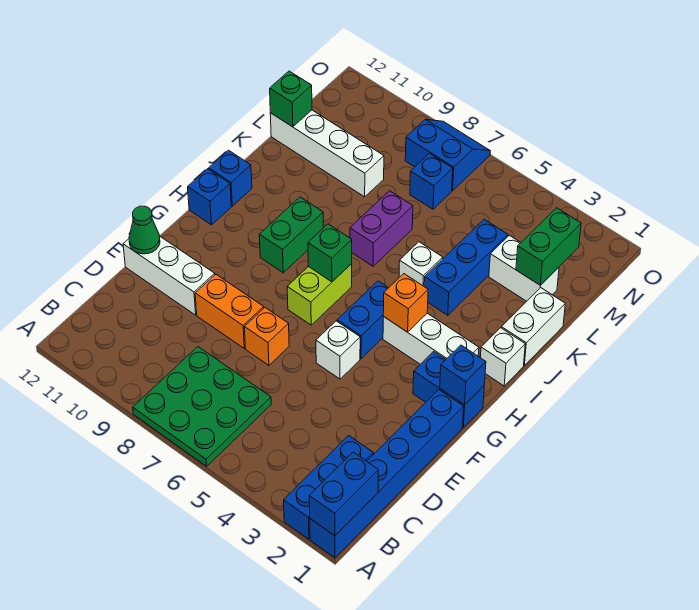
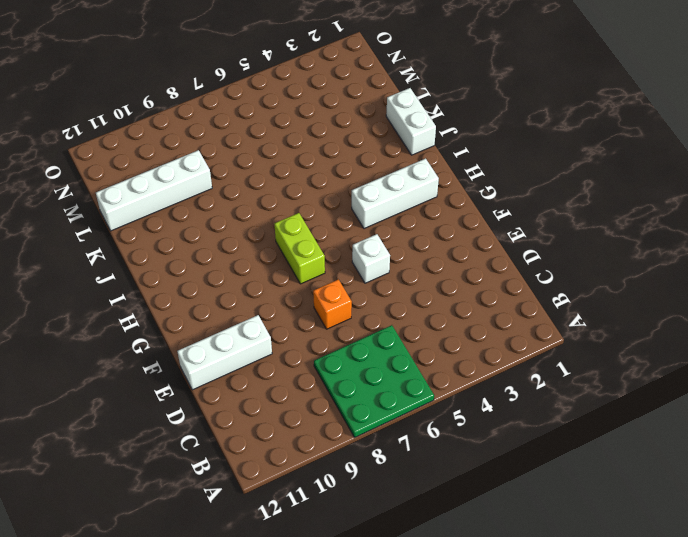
none -> blue 1x6 brick [310,390,464,558]
none -> blue 1x3 brick [284,436,374,539]
none -> orange 1x2 brick [195,274,264,348]
none -> blue 1x2 brick [413,352,484,427]

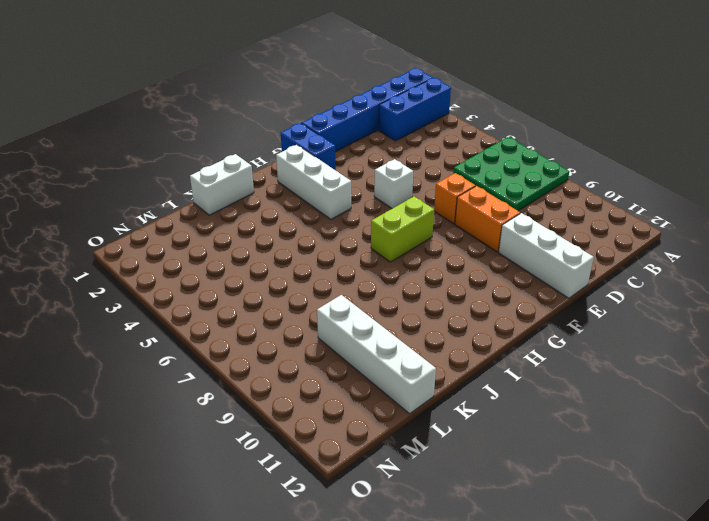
none -> blue 1x2 brick [337,281,388,359]
none -> green 1x2 brick [259,197,323,273]
none -> blue 1x1 brick [188,169,231,225]
none -> white 1x1 brick [480,328,525,386]

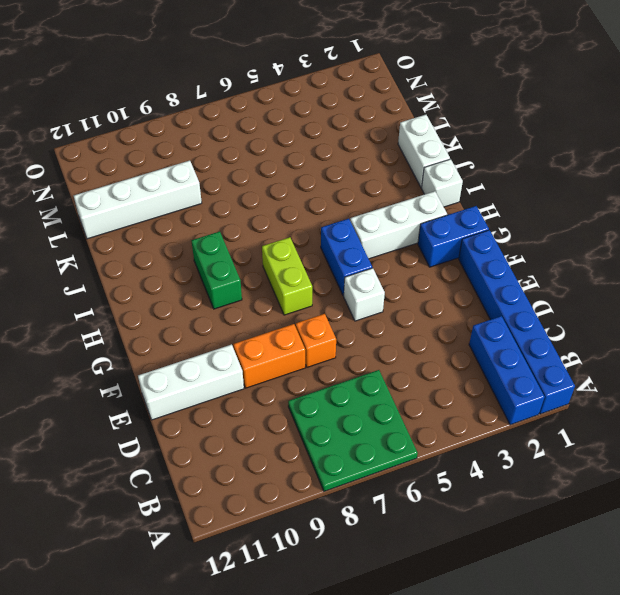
none -> blue 1x1 brick [188,169,231,225]
none -> blue 1x1 brick [209,150,252,206]
none -> blue 1x3 brick [424,219,508,315]
none -> white 1x1 brick [399,242,443,286]

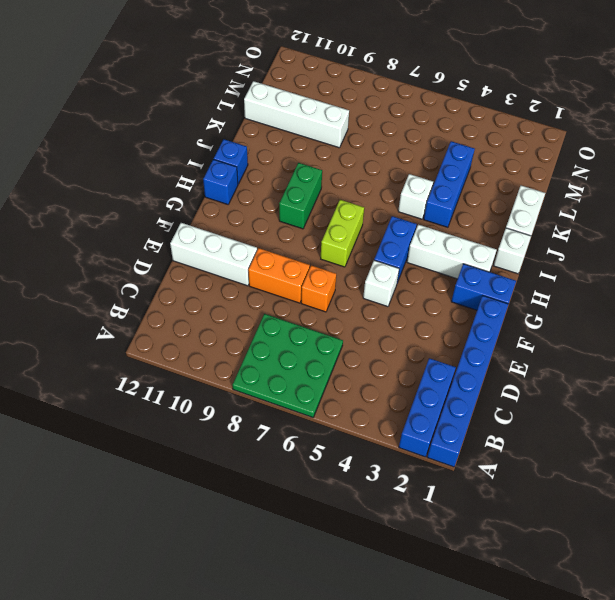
none -> purple 1x2 brick [350,191,413,266]
none -> white 1x2 brick [489,235,559,301]
none -> blue 1x1 brick [410,154,453,209]
none -> blue 2x2 slope [405,119,490,191]

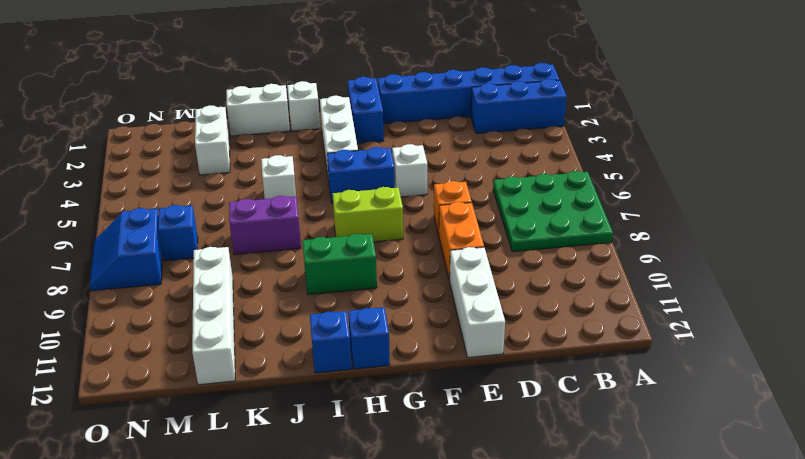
none -> blue 1x3 brick [424,219,508,315]
none -> blue 1x2 brick [309,452,378,536]
none -> green 1x1 cone [129,206,160,254]
none -> blue 1x1 brick [440,345,486,405]

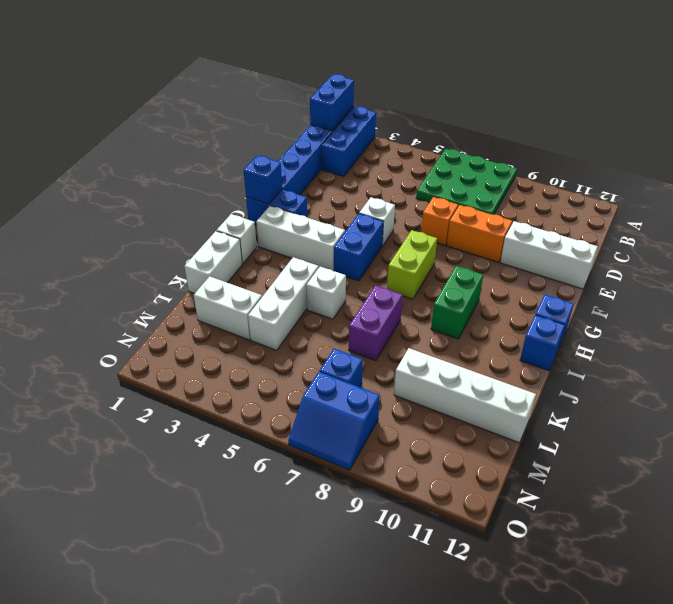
white 1x3 brick [248,257,319,350] -> blue 1x3 brick [424,219,508,315]
none -> green 1x1 cone [129,206,160,254]
none -> orange 1x1 brick [383,274,428,332]
none -> green 1x1 brick [308,224,352,282]
none -> green 1x2 brick [516,208,581,285]

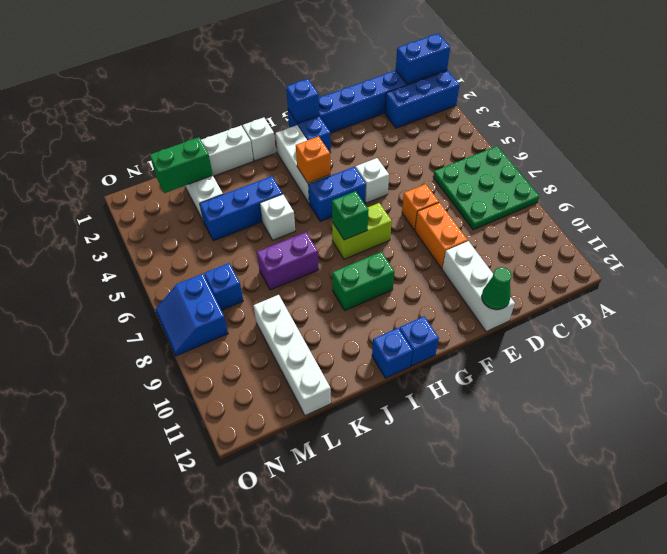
none -> green 1x1 brick [270,71,312,127]

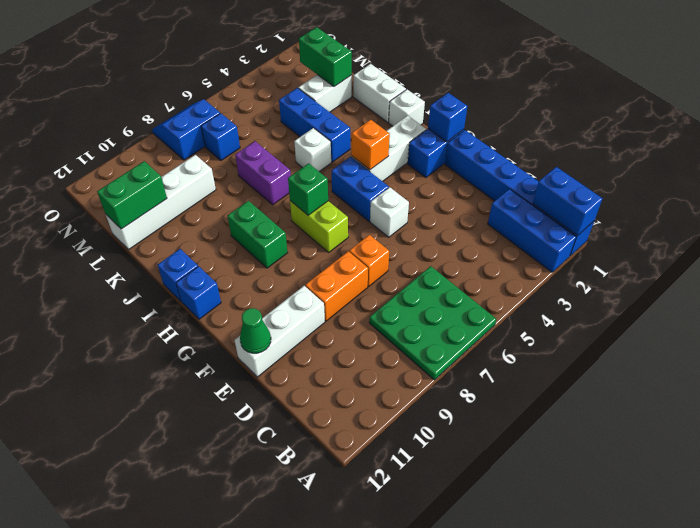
green 1x2 brick [97,161,167,229] -> green 1x1 brick [270,71,312,127]

